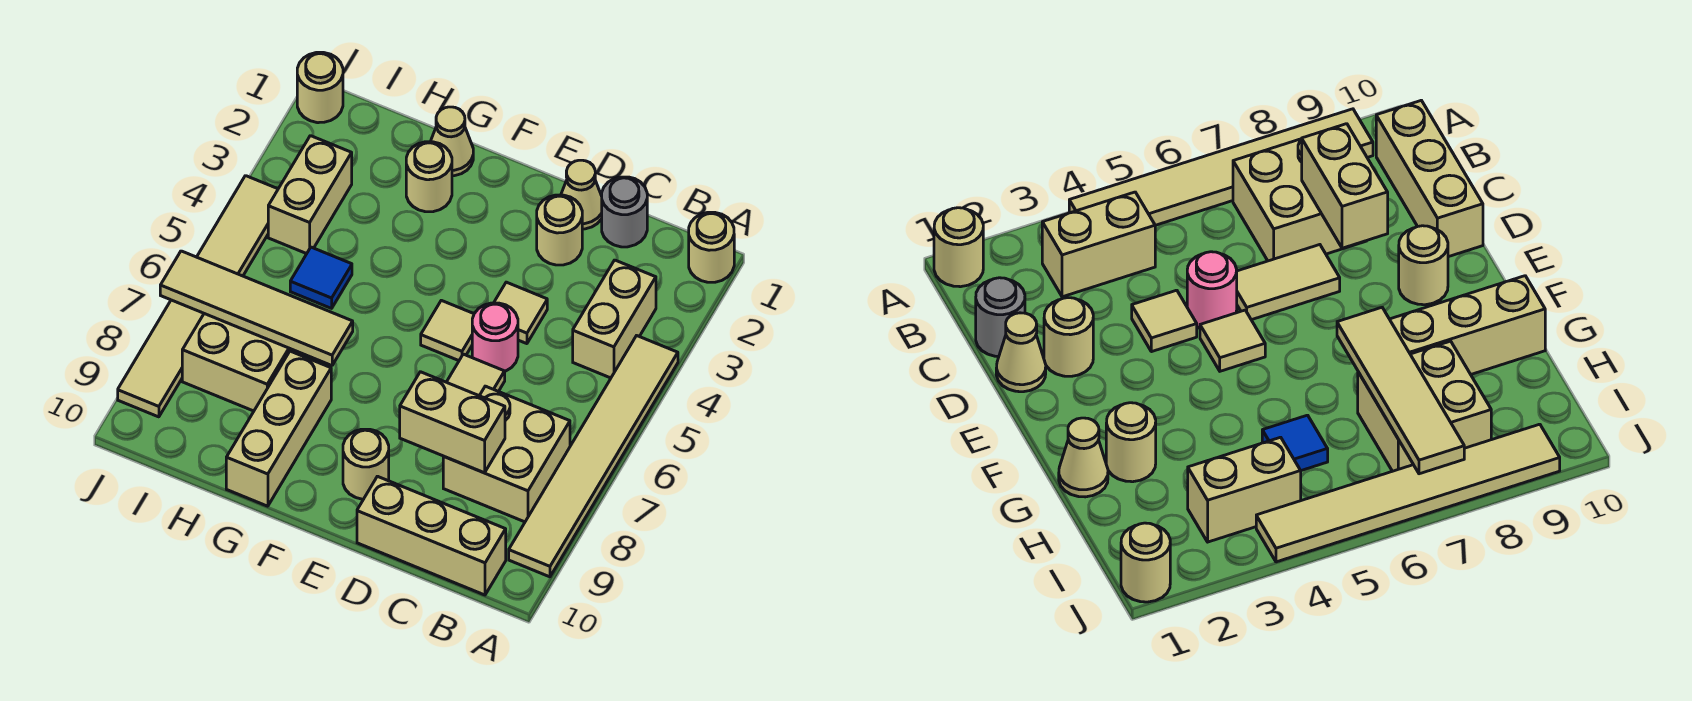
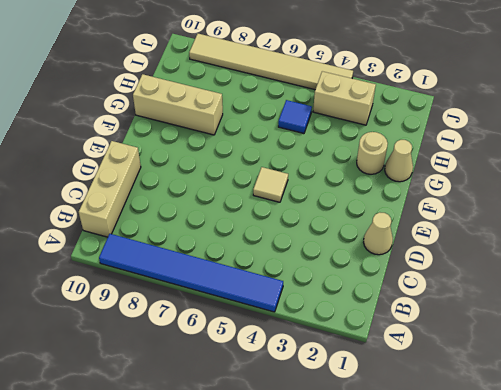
blue 1x6 tile [99,234,283,312] -> tan 1x6 tile [509,336,678,577]
none -> tan 1x1 round brick [689,212,734,282]
none -> tan 1x2 brick [573,260,656,378]
none -> tan 2x2 brick [443,386,570,522]

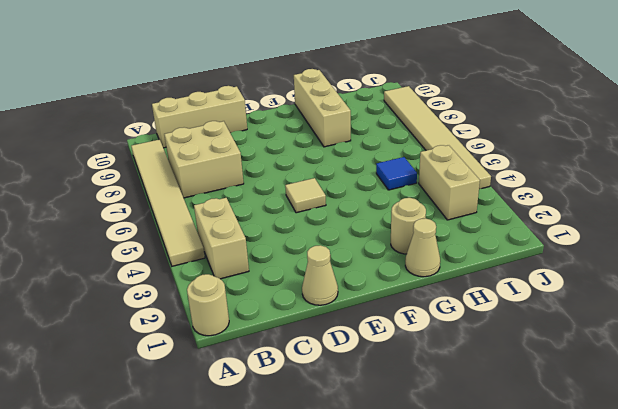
none -> grey 1x1 round brick [602,177,647,247]
none -> tan 1x1 round brick [537,195,582,265]
none -> tan 1x1 tile [494,282,547,344]

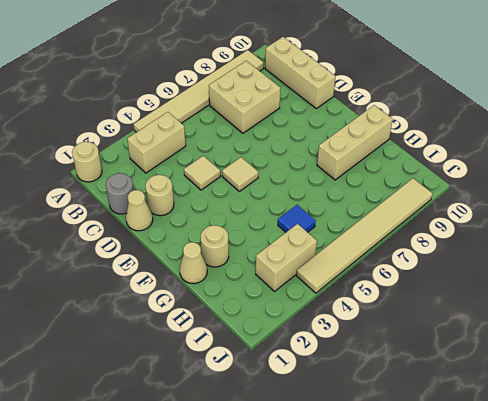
none -> pink 1x1 round brick [472,303,518,371]
none -> tan 1x2 tile [447,354,505,396]
none -> tan 1x1 round brick [343,429,389,499]

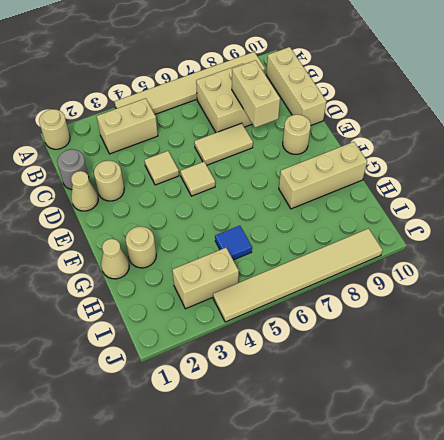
none -> pink 1x1 round brick [472,303,518,371]
none -> tan 2x2 brick [182,314,304,411]
none -> tan 1x1 round brick [297,52,343,123]

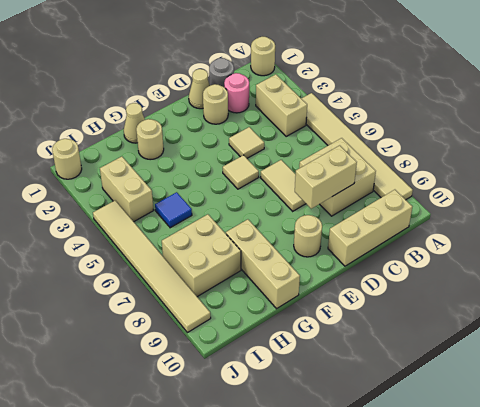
pink 1x1 round brick [224,73,249,113] -> pink 1x1 round brick moved to [472,303,518,371]
none -> tan 1x4 tile [160,251,353,366]

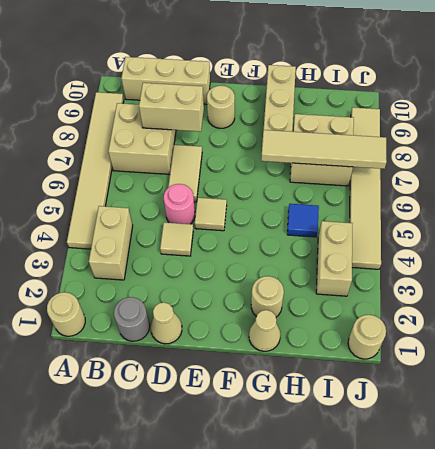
none -> tan 1x1 round brick [537,195,582,265]

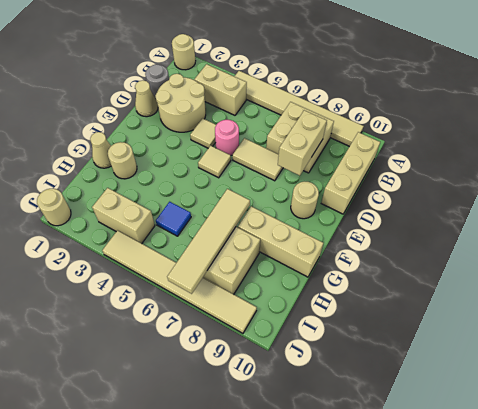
tan 2x2 round brick [155,74,206,132] -> tan 1x1 round brick [537,195,582,265]

